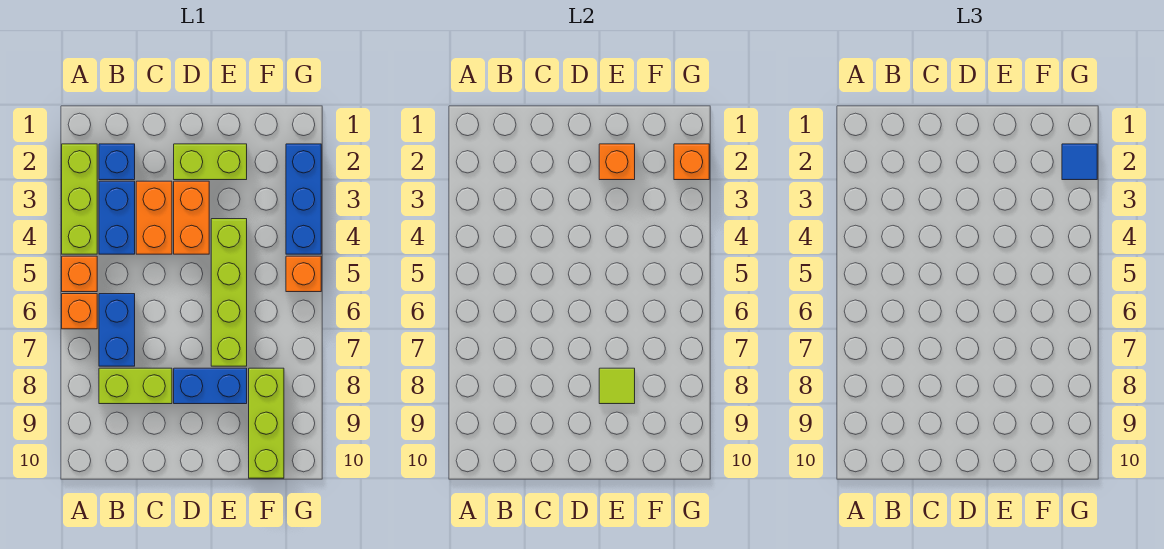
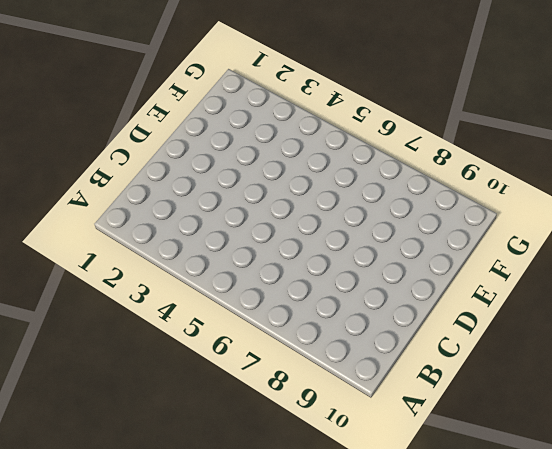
none -> lime 1x3 brick [62,144,97,254]
none -> orange 1x1 brick [62,256,97,292]
none -> orange 1x1 brick [62,294,97,329]

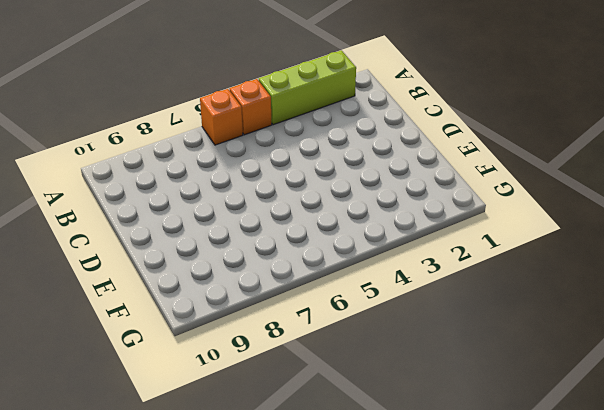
none -> blue 1x1 brick [99,144,135,180]
none -> blue 1x2 brick [99,181,135,254]
none -> blue 1x2 brick [99,294,135,366]

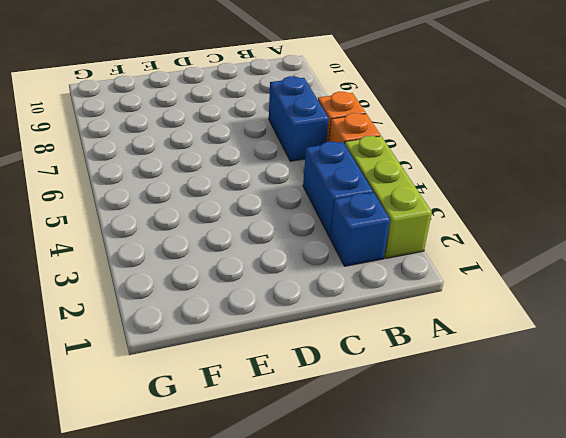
none -> lime 1x2 brick [99,368,172,404]
none -> orange 1x2 brick [136,181,172,254]
none -> lime 1x2 brick [174,144,247,180]

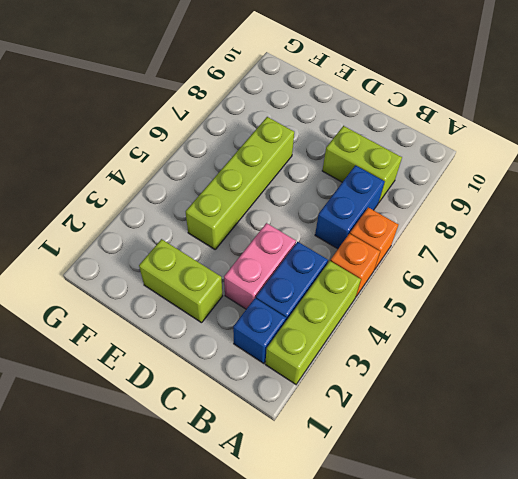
pink 1x2 brick [224,223,296,309] -> orange 1x2 brick [136,181,172,254]
none -> orange 1x2 brick [174,181,209,254]
none -> blue 1x2 brick [174,368,247,404]
none -> lime 1x3 brick [249,368,284,478]

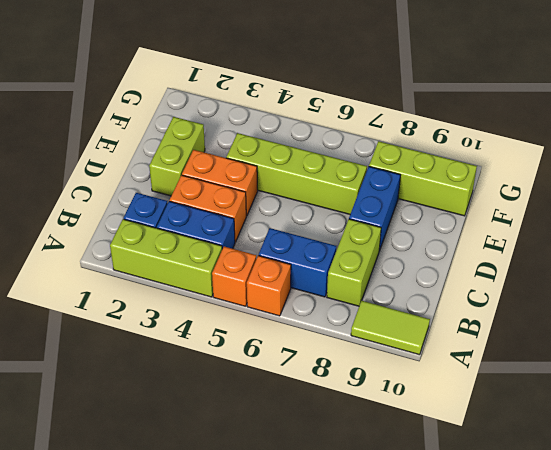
lime 1x2 tile [351,301,430,355] -> none
none -> blue 1x3 brick [286,144,321,254]
none -> orange 1x1 brick [286,256,321,292]
none -> orange 1x1 brick [599,144,635,180]

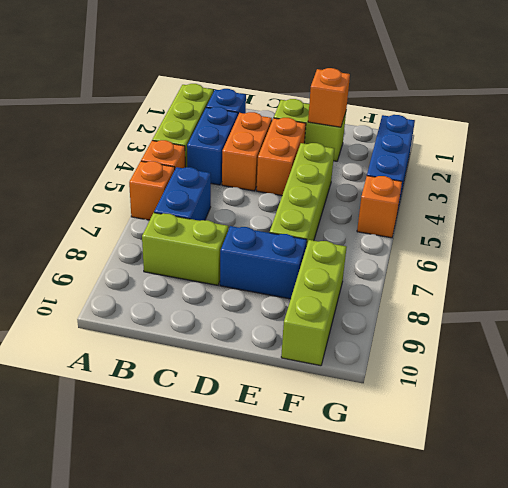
none -> lime 1x1 tile [599,368,635,404]
none -> orange 1x1 brick [674,144,709,180]
none -> blue 1x1 tile [1062,144,1097,180]

